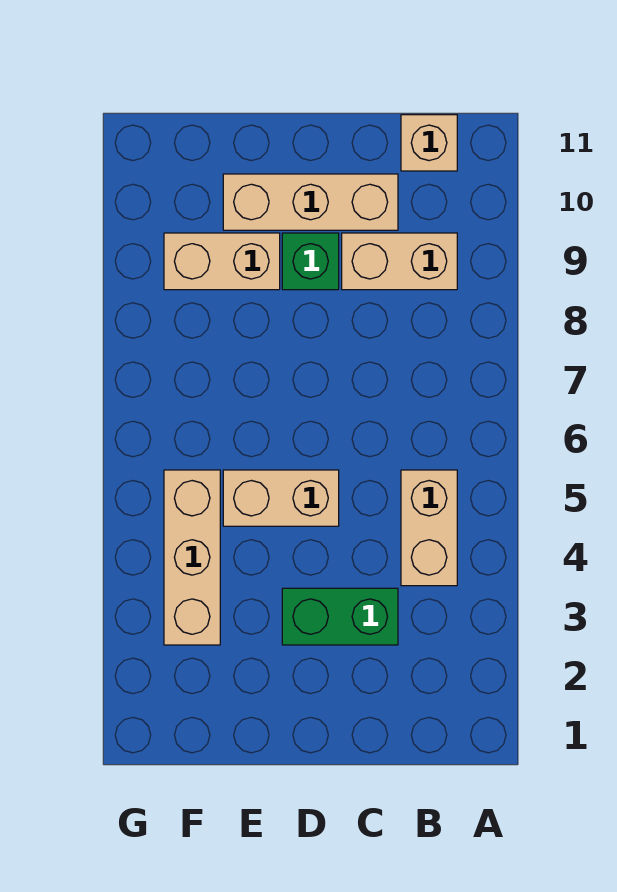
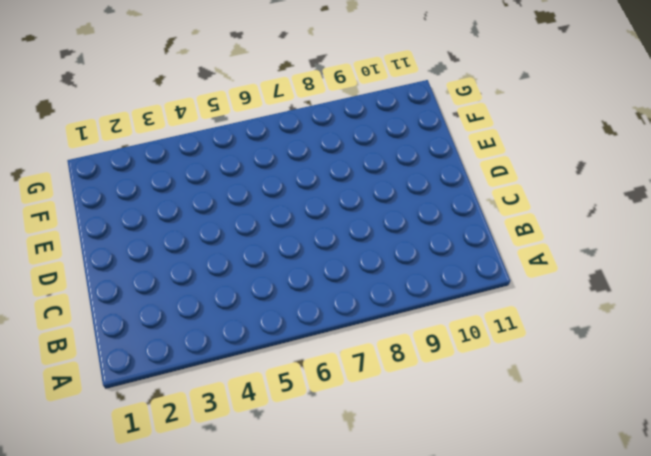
none -> tan 1x2 brick [401,470,457,586]
none -> tan 1x2 brick [342,233,457,290]

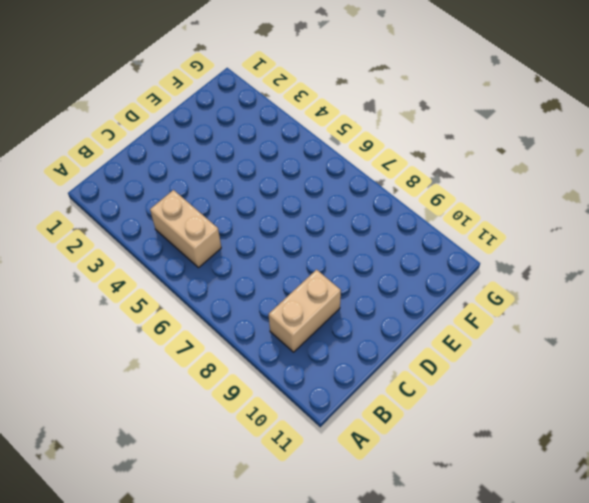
none -> tan 1x1 brick [401,115,457,171]
none -> green 1x2 brick [282,588,398,645]

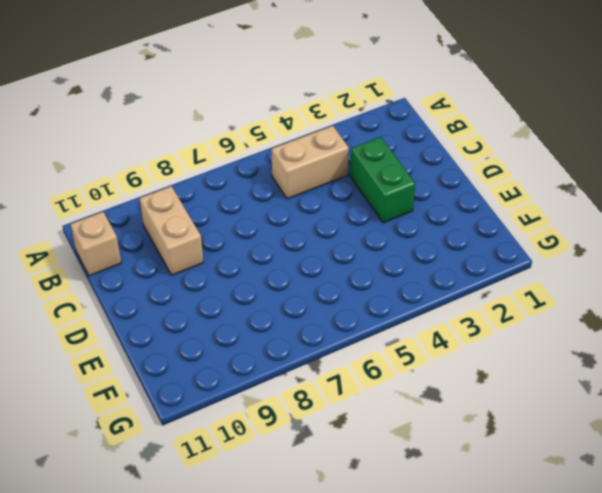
none -> tan 1x3 brick [223,174,398,230]
none -> tan 1x2 brick [223,470,339,526]

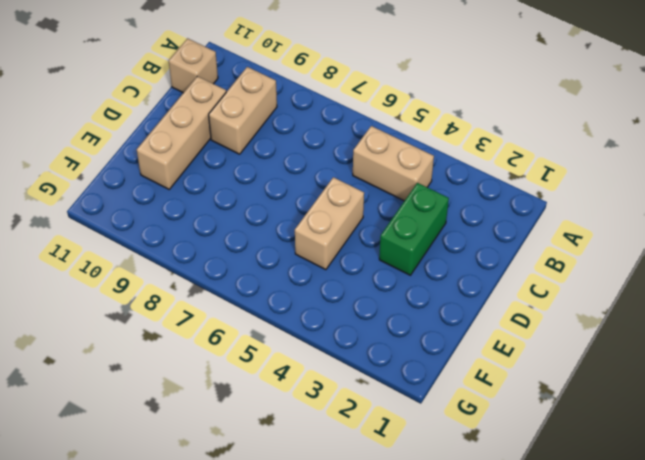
none -> green 1x1 brick [282,233,339,290]
none -> tan 1x2 brick [164,233,280,290]

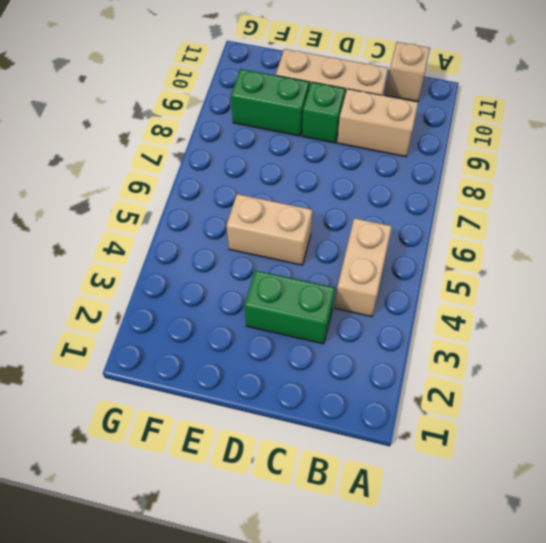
green 1x2 brick [231,69,309,136] -> tan 1x2 brick [164,233,280,290]
none -> tan 1x3 brick [164,470,220,645]

